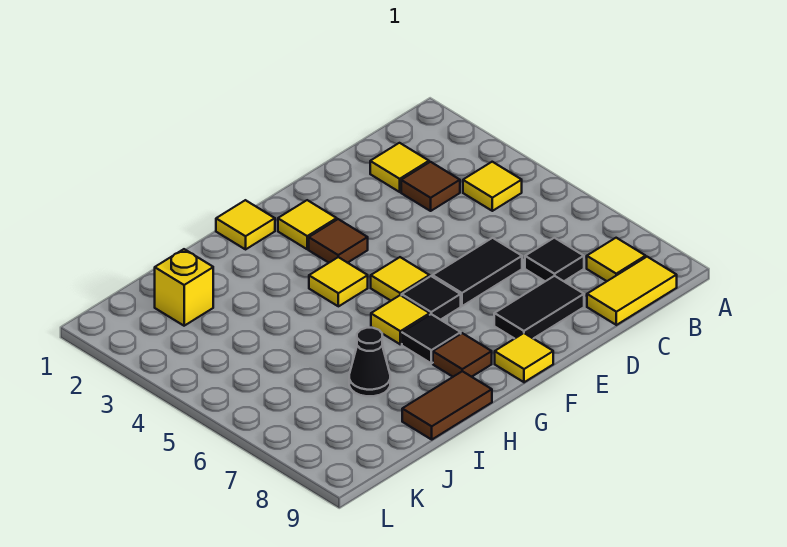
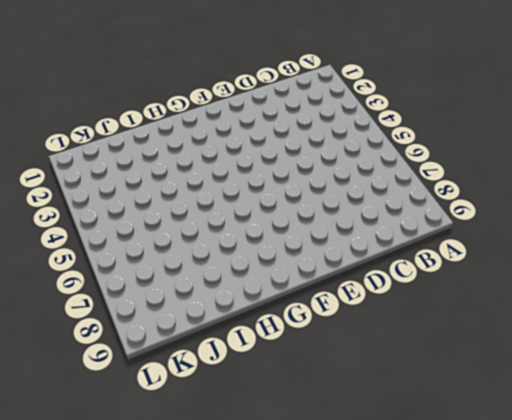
none -> yellow 1x1 tile [463,162,522,211]
none -> yellow 1x1 tile [587,238,646,281]
none -> yellow 1x2 tile [587,257,677,325]

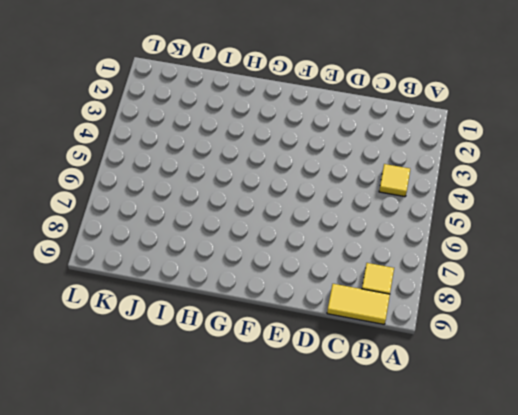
none -> yellow 1x1 tile [370,143,429,192]
none -> brown 1x1 tile [401,162,460,211]
none -> black 1x1 tile [525,238,584,281]

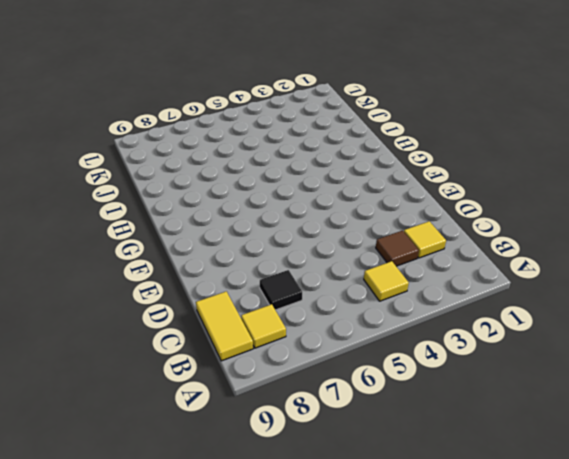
none -> black 1x2 tile [433,238,522,306]
none -> black 1x2 tile [494,276,584,339]
none -> yellow 1x1 tile [278,200,337,249]

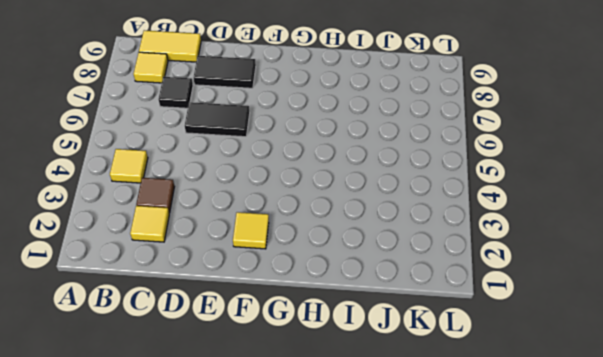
none -> brown 1x1 tile [309,219,368,263]
none -> yellow 1x1 tile [371,257,430,301]
none -> black 1x1 tile [402,276,461,320]

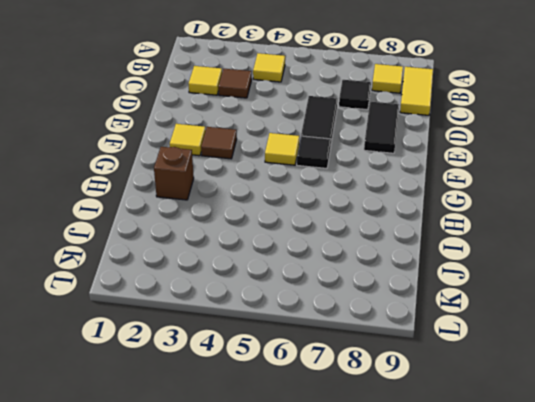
brown 1x1 brick [154,147,194,200] -> none
none -> yellow 1x1 tile [495,333,553,382]
none -> yellow 1x1 tile [216,200,275,249]
none -> yellow 1x1 tile [309,257,368,306]

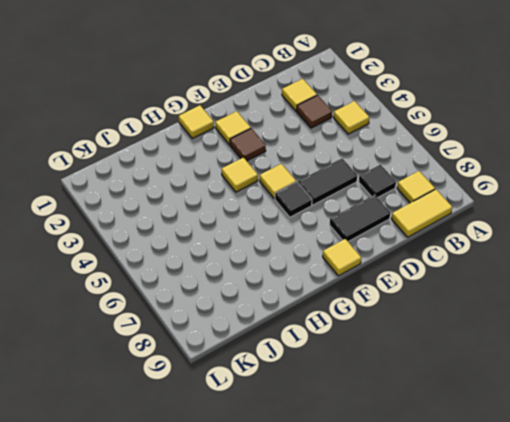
none -> yellow 1x1 tile [371,295,430,344]
none -> black 1x1 tile [402,314,461,363]
none -> brown 1x1 tile [433,333,492,377]

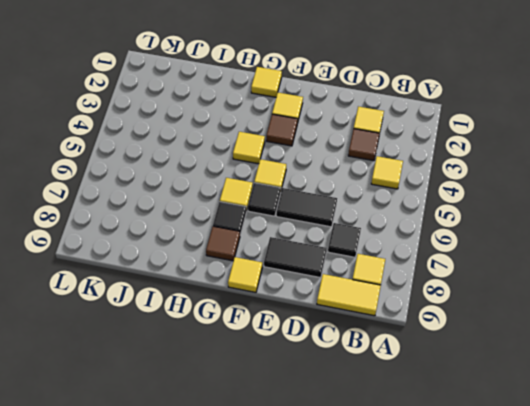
none -> brown 1x2 tile [402,371,492,439]
none -> black 1x1 cone [349,328,390,396]
none -> yellow 1x1 brick [155,249,213,326]

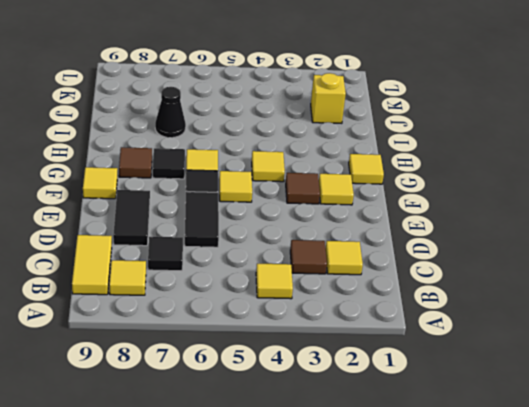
none -> brown 1x2 tile [402,371,492,439]

